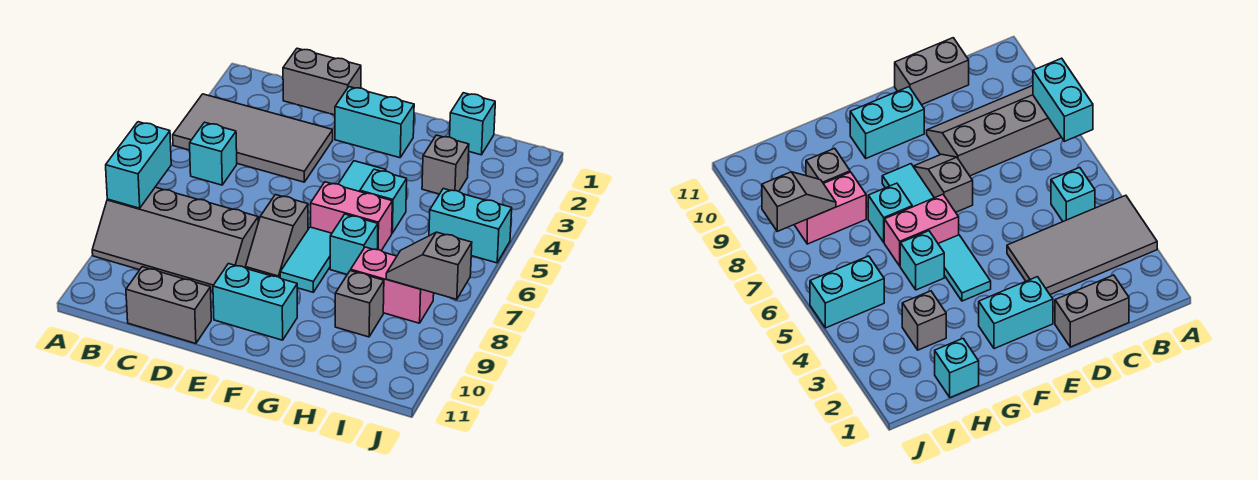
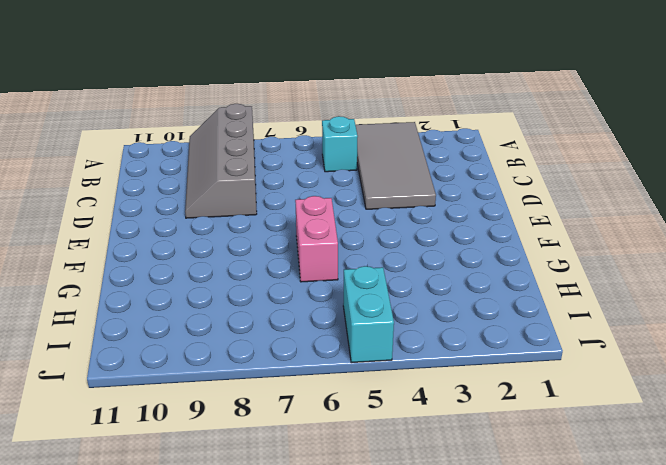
none -> grey 1x2 brick [283,48,361,115]
none -> grey 1x2 brick [126,267,211,344]
none -> cyan 1x2 brick [335,87,414,158]

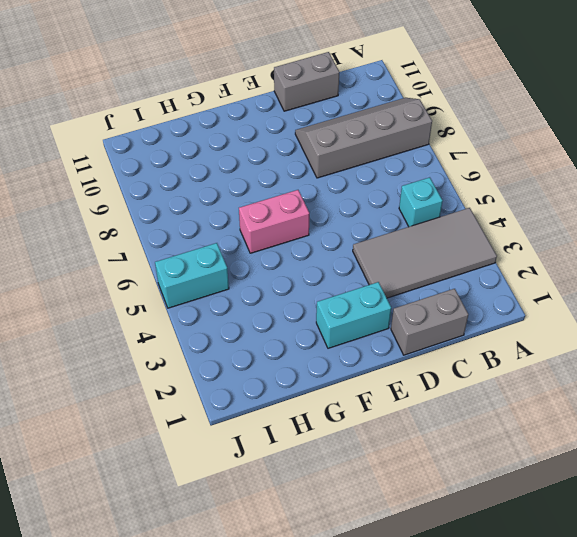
none -> grey 1x2 slope [245,195,308,278]
none -> cyan 1x2 brick [213,264,297,340]
none -> cyan 1x2 tile [339,161,386,192]

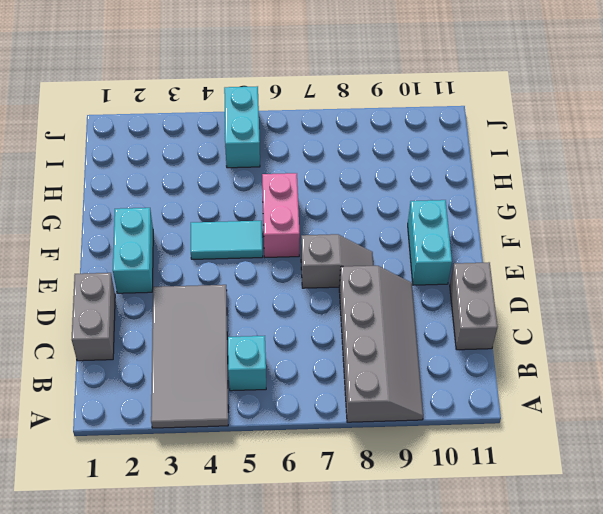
none -> cyan 1x2 tile [280,227,332,292]
none -> cyan 1x1 brick [360,169,407,233]
none -> cyan 1x1 brick [330,214,378,274]

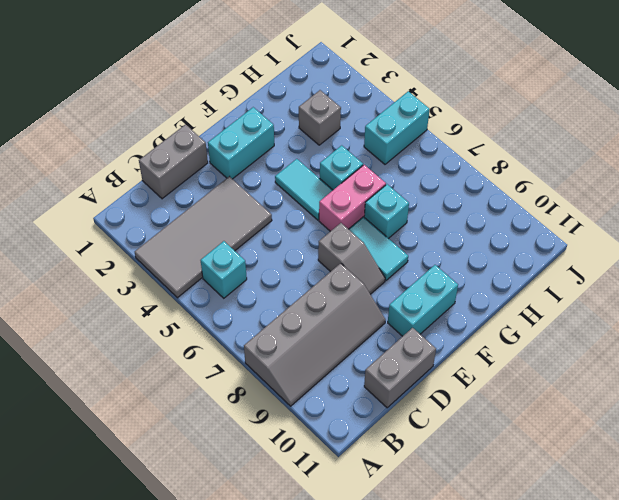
none -> cyan 1x1 brick [450,93,495,155]
none -> pink 1x2 brick [351,247,434,323]
none -> grey 1x1 brick [335,271,384,337]

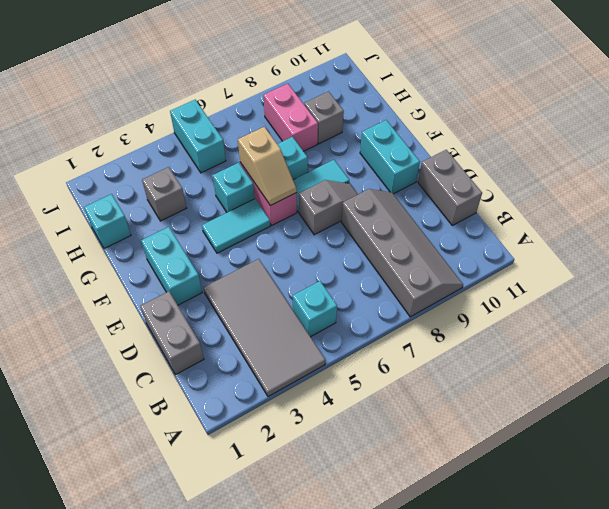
tan 1x2 slope [238,127,297,206] -> none
none -> cyan 1x2 brick [106,122,171,208]
none -> grey 1x2 slope [386,232,472,299]

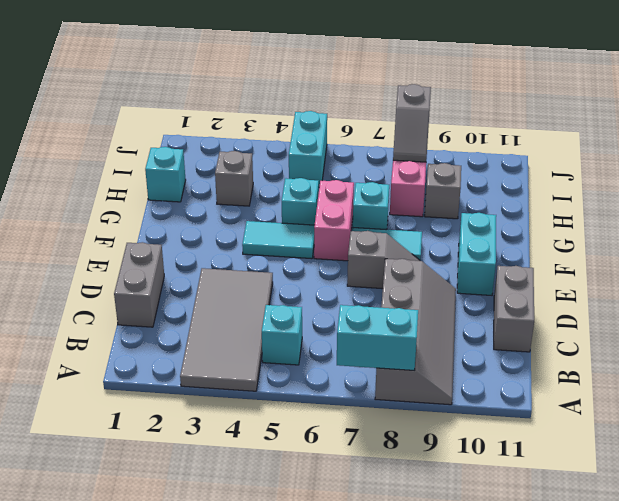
none -> cyan 1x2 brick [335,87,414,158]

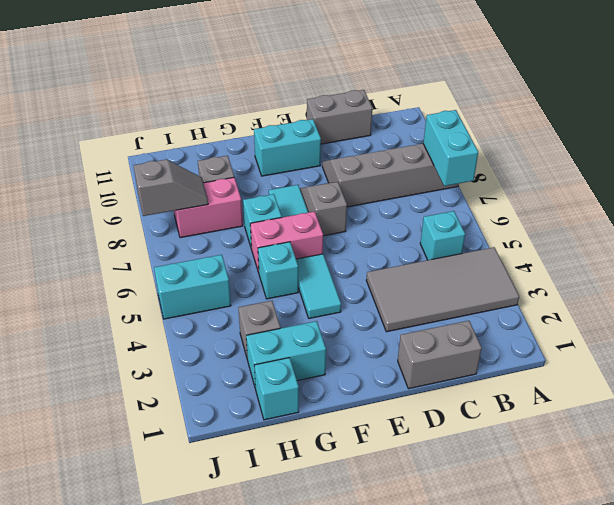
cyan 1x2 brick [246,321,326,389] -> cyan 1x2 brick moved to [335,87,414,158]

